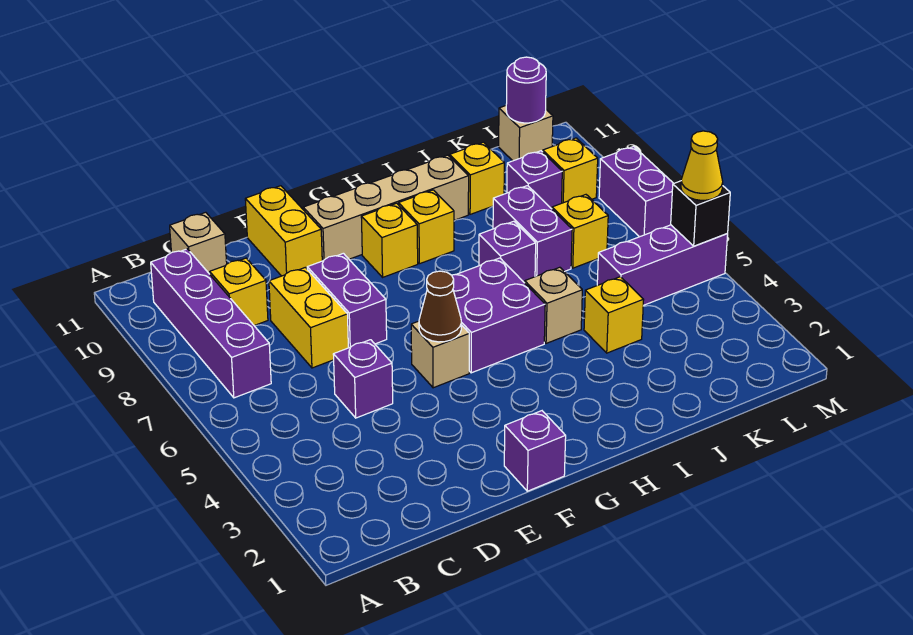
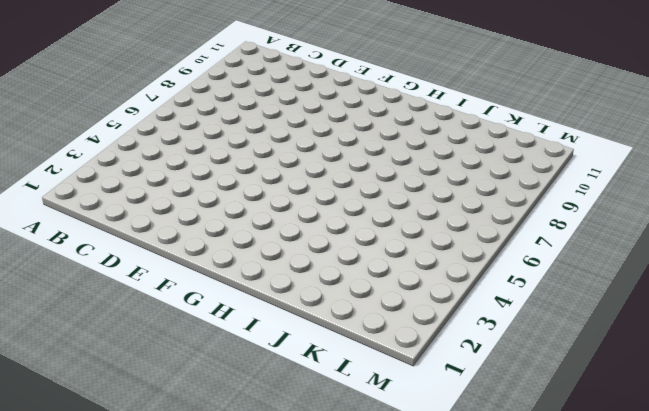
none -> purple 1x4 brick [151,249,271,398]
none -> yellow 1x1 brick [210,258,268,326]
none -> tan 1x1 brick [170,212,227,274]

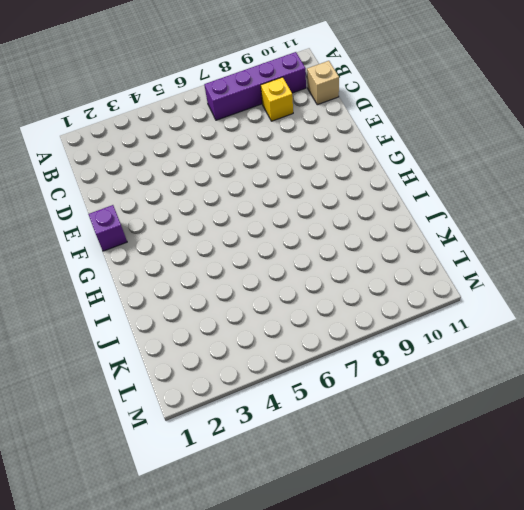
none -> purple 1x1 brick [333,340,393,418]
none -> yellow 1x2 brick [269,267,348,368]
none -> purple 1x2 brick [307,253,387,348]

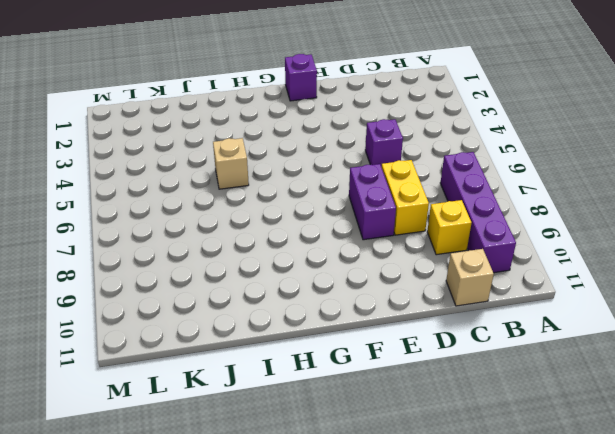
none -> yellow 1x2 brick [245,186,322,276]
none -> tan 1x1 brick [411,321,469,388]
none -> tan 1x4 brick [303,155,469,261]

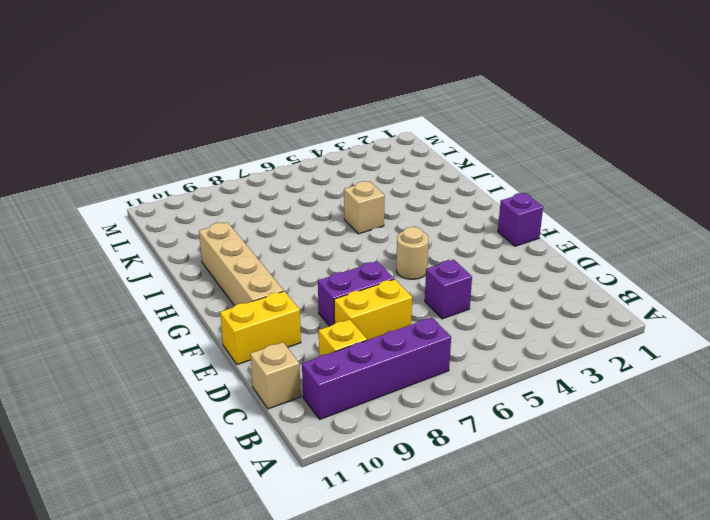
tan 1x1 round brick [396,227,429,279] -> tan 1x1 brick [411,321,469,388]
none -> purple 2x2 brick [452,258,545,373]
none -> yellow 1x1 brick [361,203,418,277]
none -> yellow 1x1 brick [398,190,454,264]

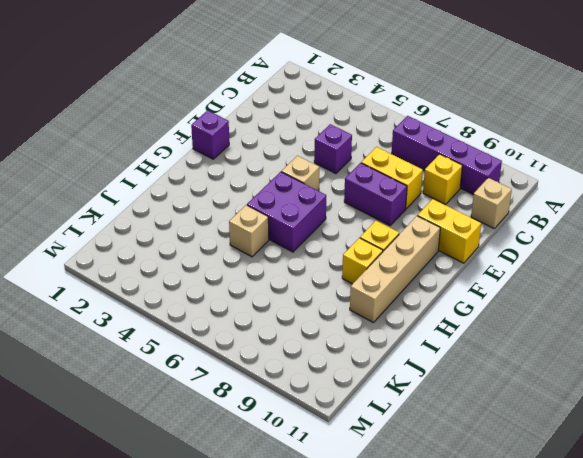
none -> purple 1x1 brick [479,221,536,283]
none -> yellow 1x1 brick [584,277,644,353]
none -> purple 1x2 brick [493,186,572,277]

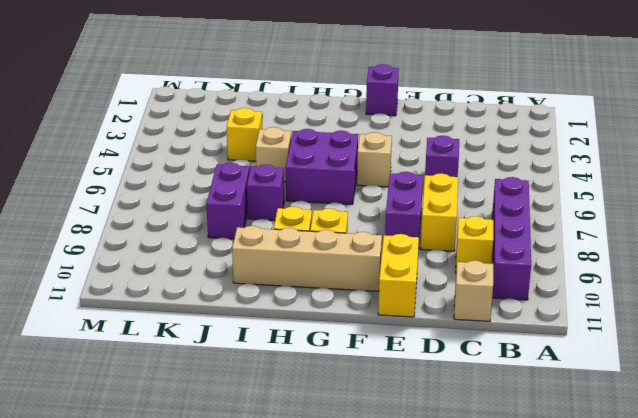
none -> yellow 1x1 brick [450,142,504,214]
none -> purple 1x3 brick [597,225,728,305]
none -> yellow 1x1 brick [552,195,608,268]

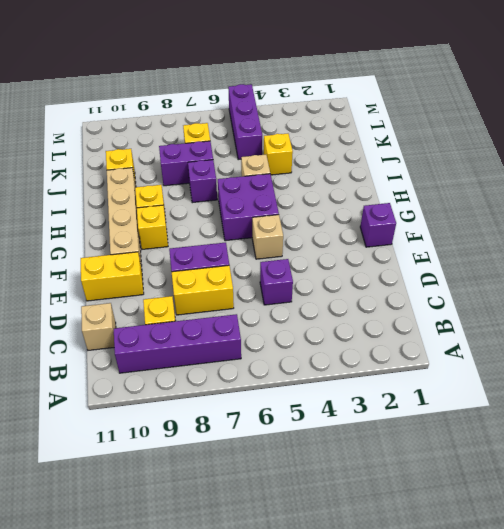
none -> purple 1x1 brick [507,151,562,209]
none -> yellow 1x1 brick [543,138,598,203]
none -> tan 1x1 brick [499,106,553,161]

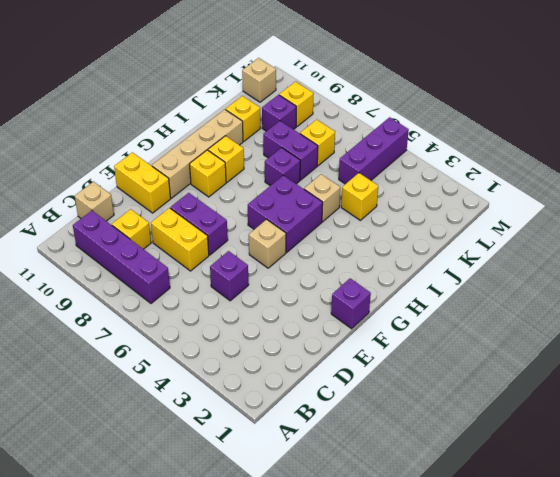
none -> purple 1x2 brick [599,146,674,237]
none -> brown 1x1 cone [419,271,461,342]
none -> purple 1x1 round brick [506,57,546,123]

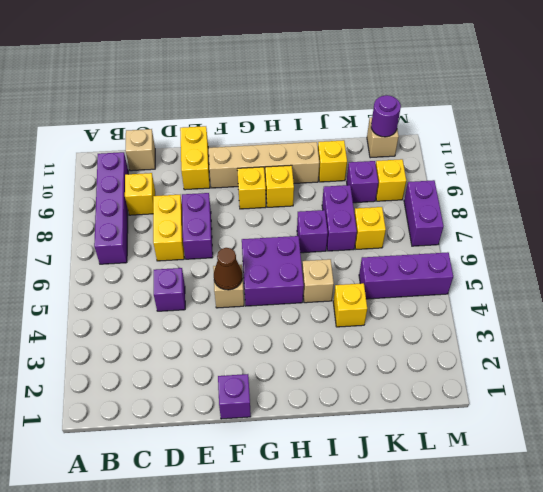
none -> black 1x1 brick [671,181,730,246]
none -> yellow 1x1 cone [681,131,723,200]

